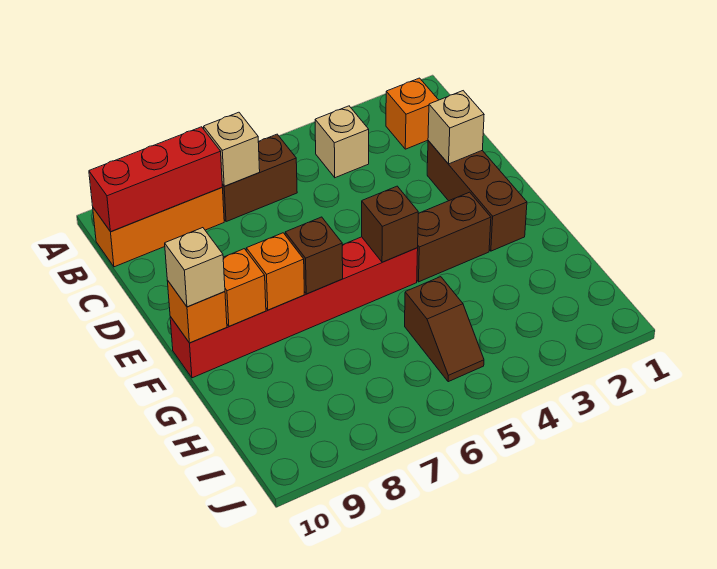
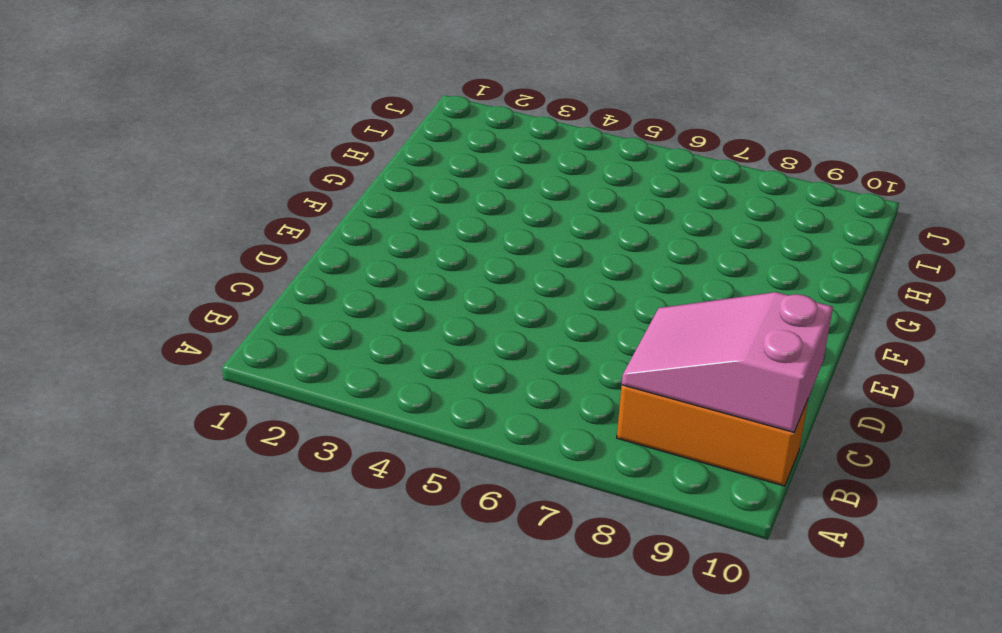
pink 2x3 slope [622,292,833,432] -> red 1x3 brick [89,127,223,232]
none -> orange 1x1 brick [386,78,438,149]
none -> tan 1x1 brick [315,106,369,178]
none -> brown 1x2 brick [222,134,297,222]

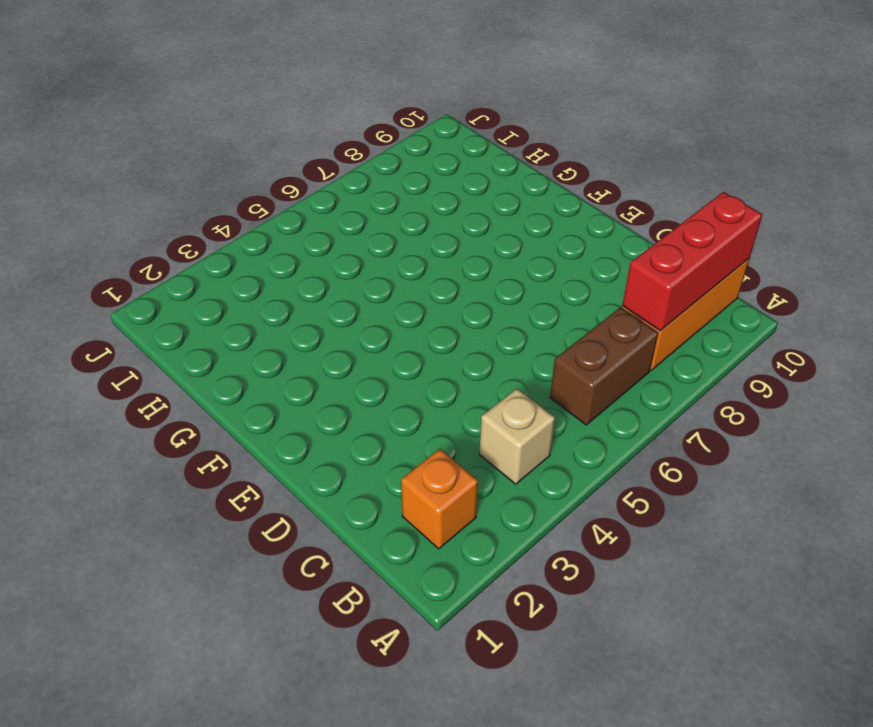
none -> brown 1x3 brick [427,141,527,251]
none -> brown 1x2 brick [417,192,491,282]
none -> red 1x6 brick [170,237,418,378]

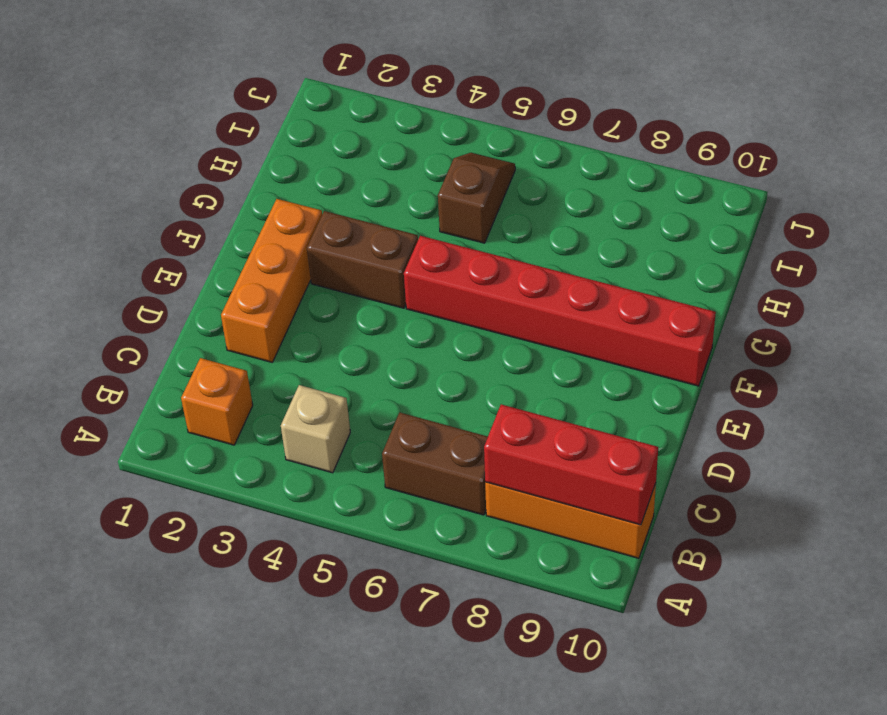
orange 1x3 brick [221,199,322,362] -> brown 1x3 brick [427,141,527,251]
none -> tan 1x1 brick [204,112,260,186]
none -> tan 1x1 brick [428,91,484,164]
none -> brown 1x1 brick [362,186,419,262]

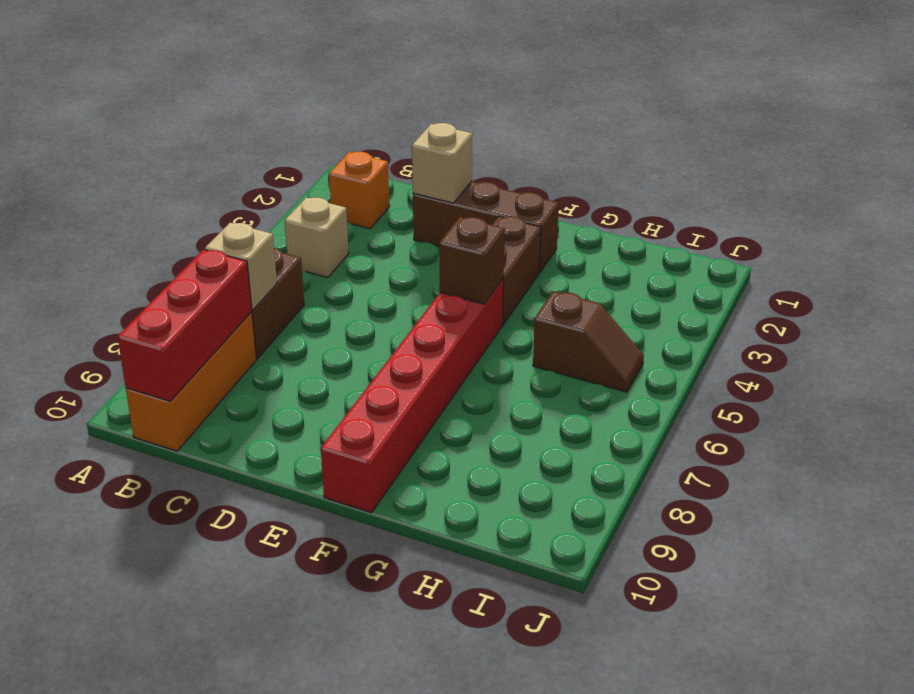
none -> brown 1x1 brick [285,217,343,294]
none -> orange 1x1 brick [246,233,304,310]
none -> orange 1x1 brick [223,249,266,326]

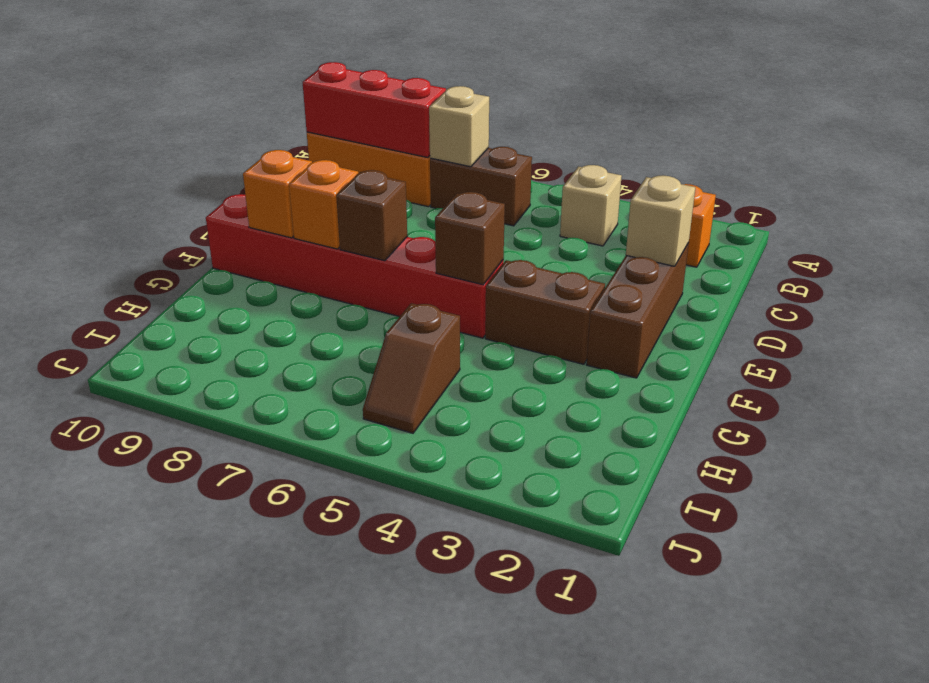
none -> orange 1x1 brick [167,280,227,343]
none -> tan 1x1 brick [165,228,225,307]

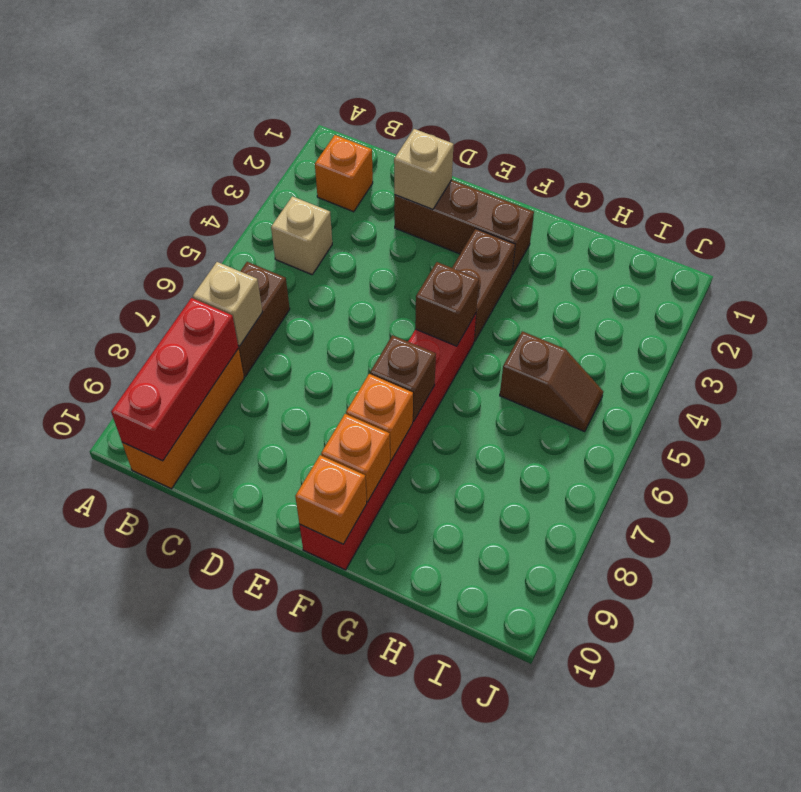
none -> tan 1x1 brick [165,228,225,307]

